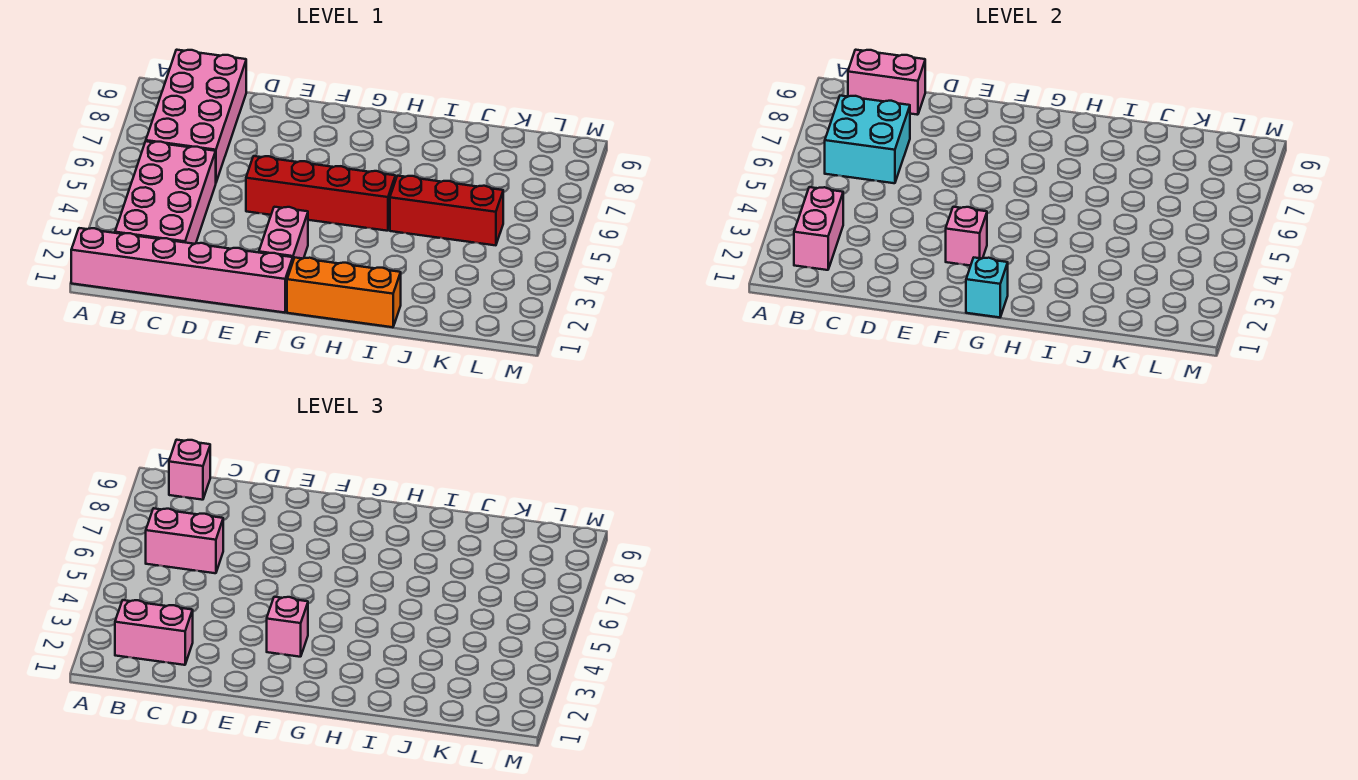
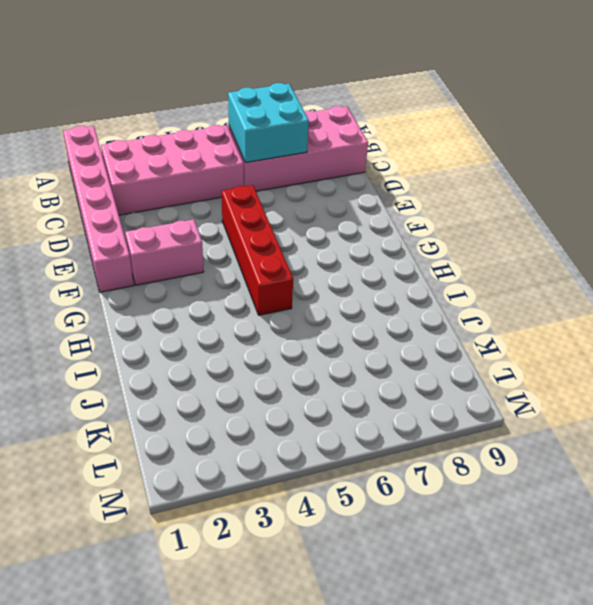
none -> orange 1x3 brick [287,258,401,327]
none -> red 1x3 brick [390,176,503,245]
none -> pink 1x2 brick [794,187,843,270]

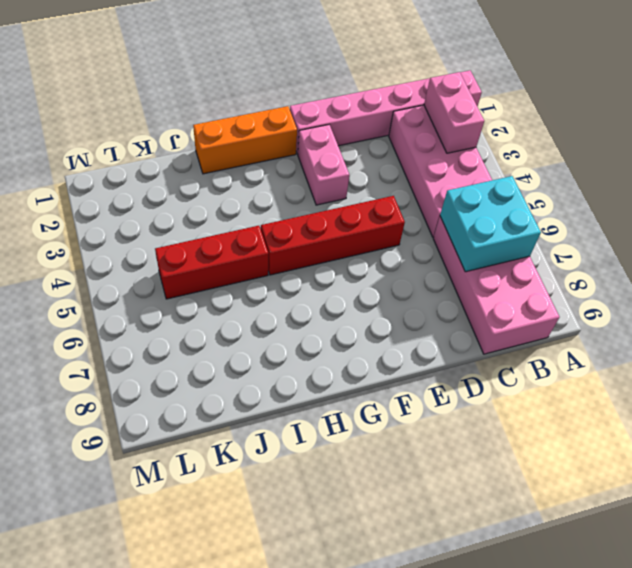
none -> pink 1x2 brick [848,50,925,115]
none -> pink 1x1 brick [946,207,987,266]
none -> cyan 1x1 brick [966,258,1008,317]

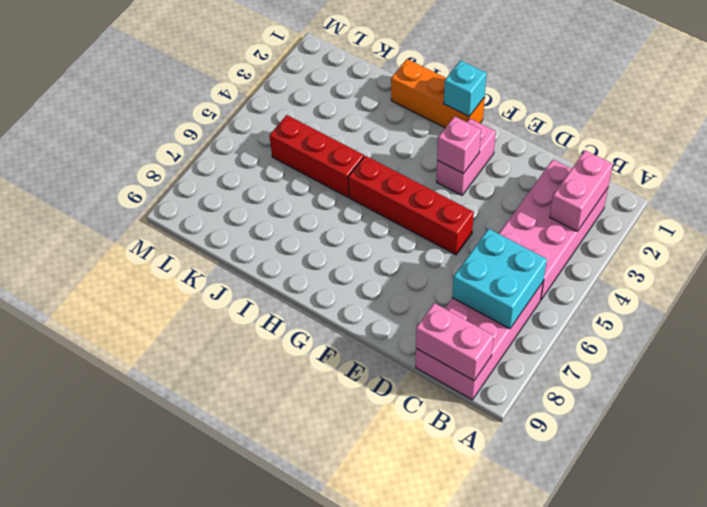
none -> pink 1x6 brick [71,228,293,313]
none -> pink 1x2 brick [115,600,193,665]
none -> pink 1x2 brick [146,508,223,573]

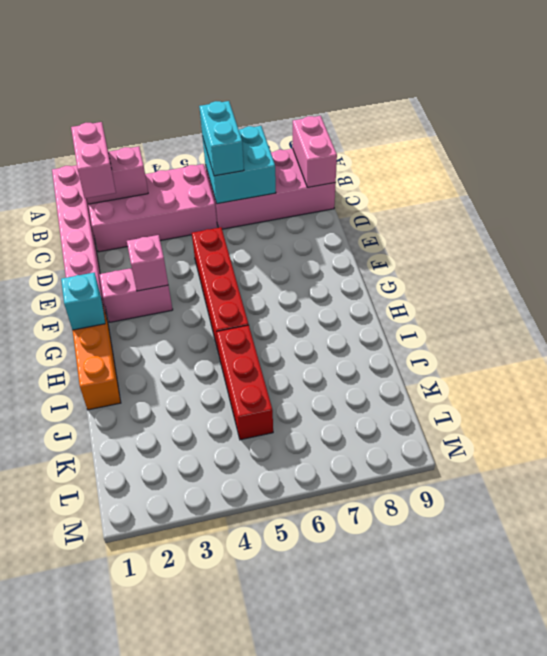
cyan 1x2 brick [199,101,244,176] -> pink 1x2 brick [146,508,223,573]
none -> pink 1x1 brick [169,440,210,500]
none -> pink 1x1 brick [267,597,308,657]

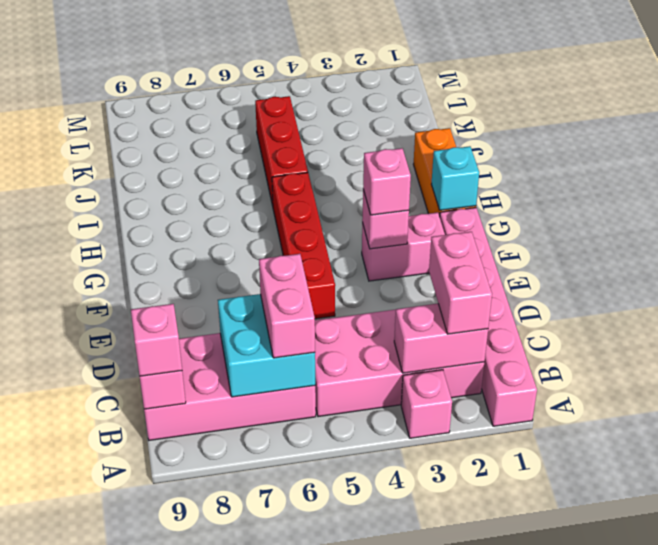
pink 1x1 brick [401,370,452,438] -> none

